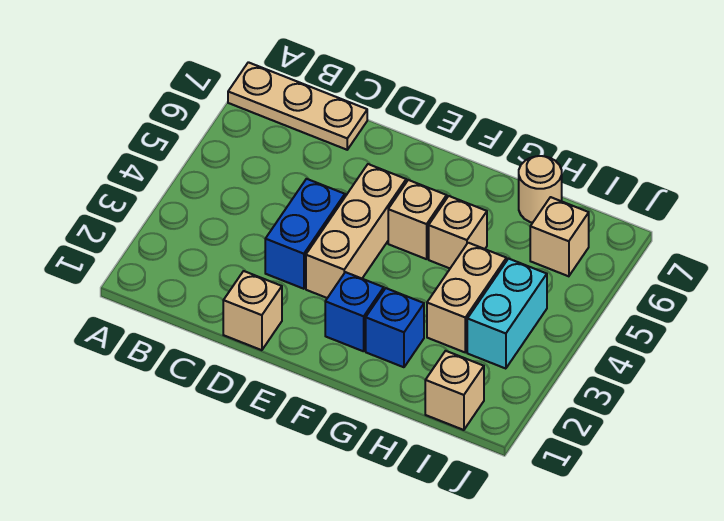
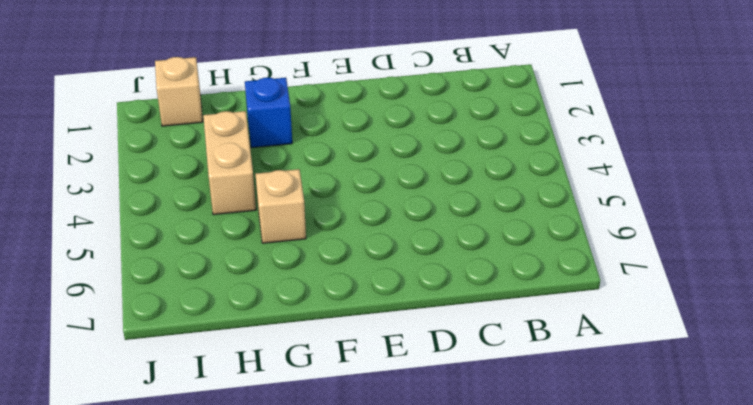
none -> tan 1x3 plate [228,62,367,150]
none -> tan 1x1 brick [223,271,282,350]
none -> blue 1x2 brick [265,179,345,289]

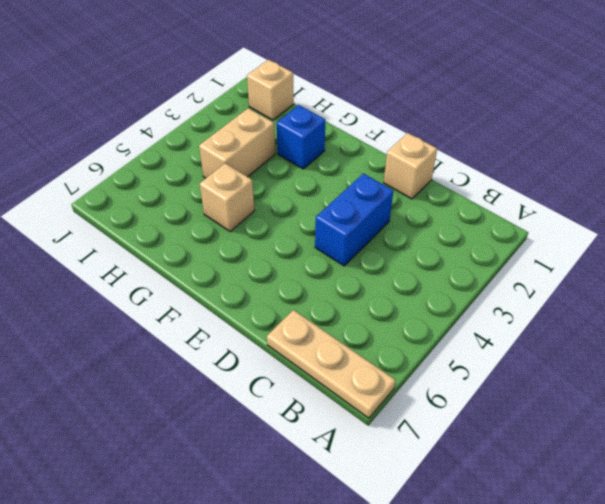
none -> tan 1x3 brick [306,164,406,298]
none -> blue 1x1 brick [325,272,384,351]
none -> tan 1x1 brick [388,180,447,259]

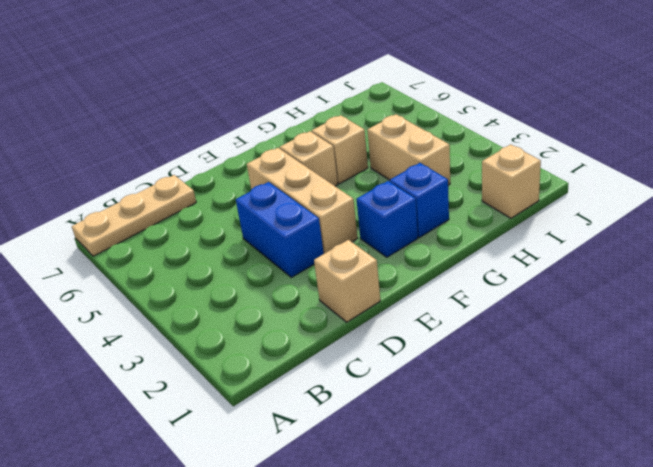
none -> tan 1x1 round brick [519,156,562,223]
none -> cyan 1x2 brick [467,259,547,369]
none -> tan 1x1 brick [530,197,589,276]

